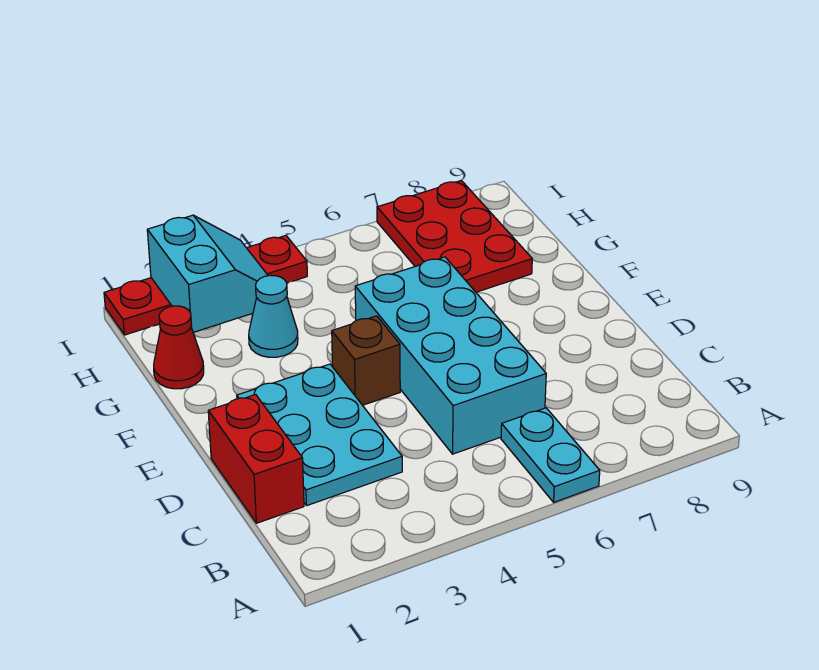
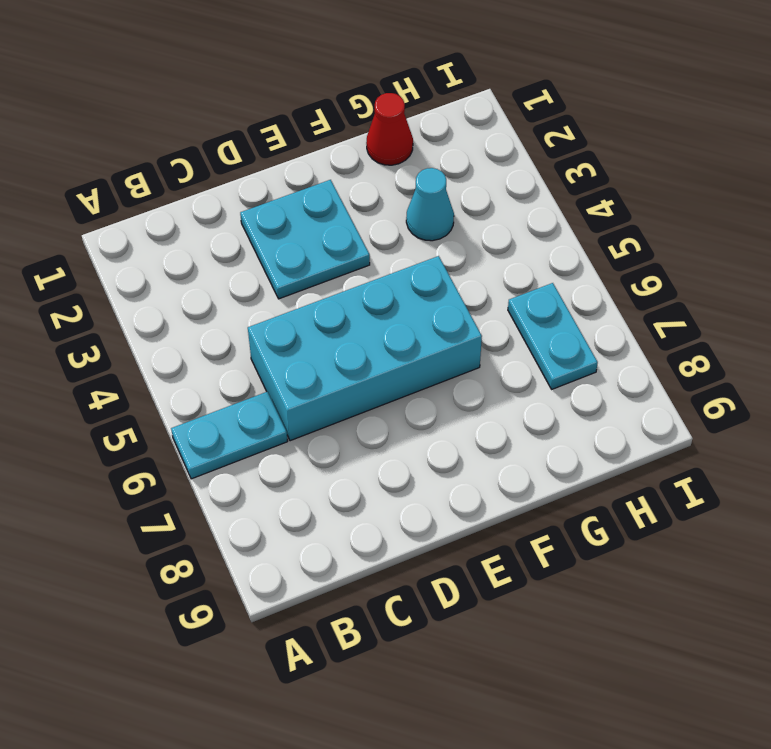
cyan 2x2 plate [240,180,370,299] -> cyan 2x3 plate [237,364,402,506]
cyan 1x2 plate [508,283,598,389] -> red 2x3 plate [377,180,532,292]
none -> red 1x2 brick [208,395,304,523]
none -> brown 1x1 brick [332,316,400,405]

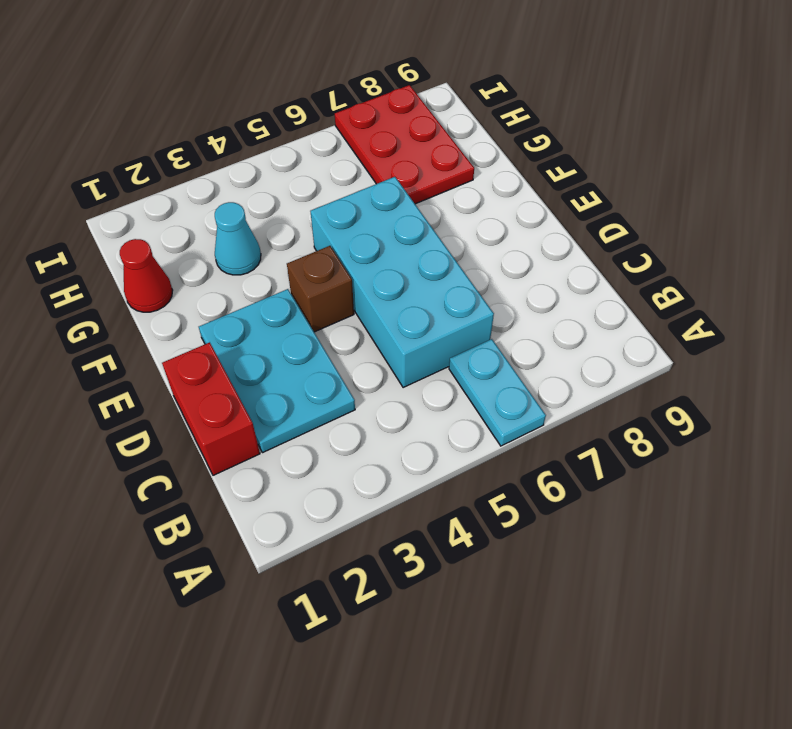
none -> red 1x4 plate [104,236,307,335]
none -> cyan 2x2 slope [147,215,268,332]

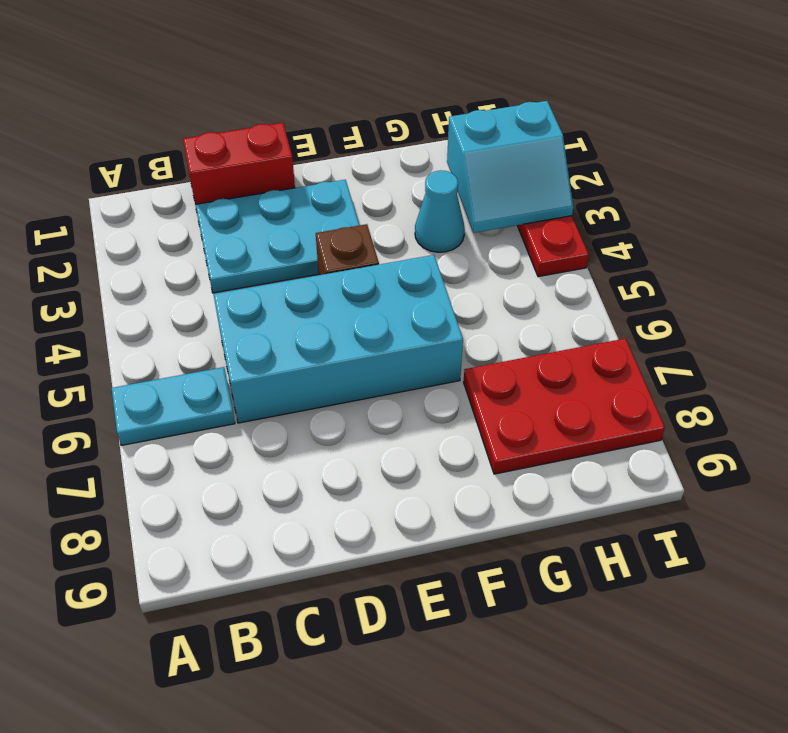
none -> red 1x1 cone [154,306,204,389]

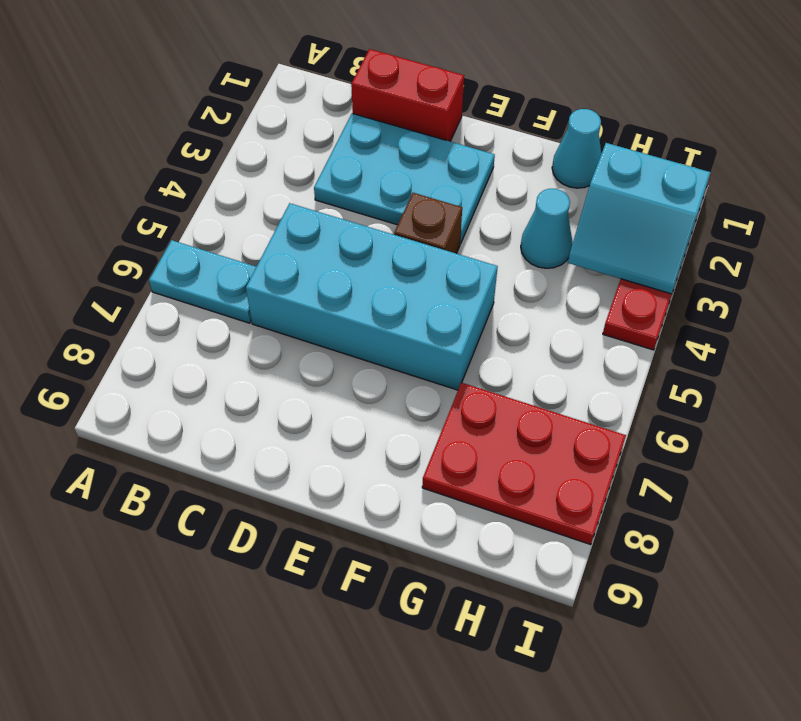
cyan 1x1 cone [552,109,601,188] -> red 1x1 cone [154,306,204,389]

